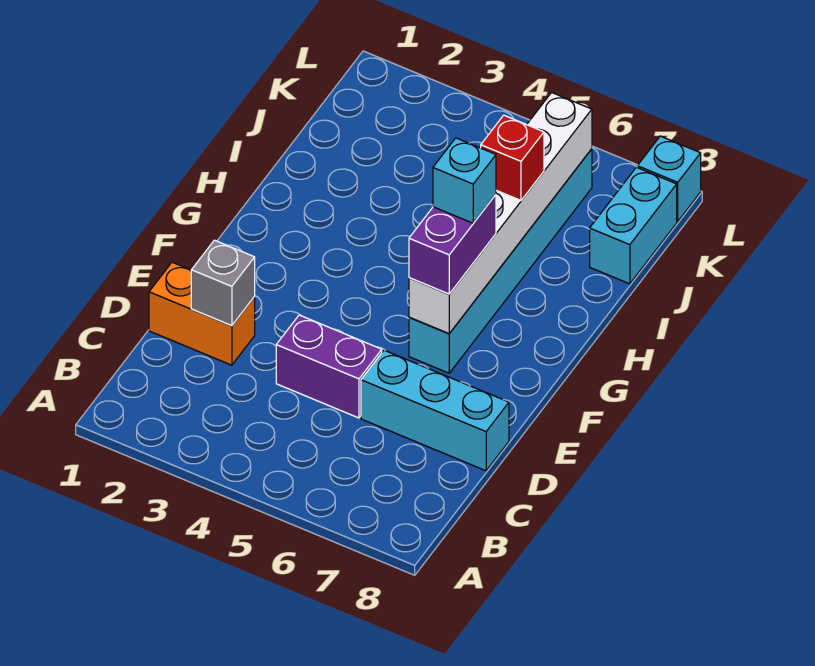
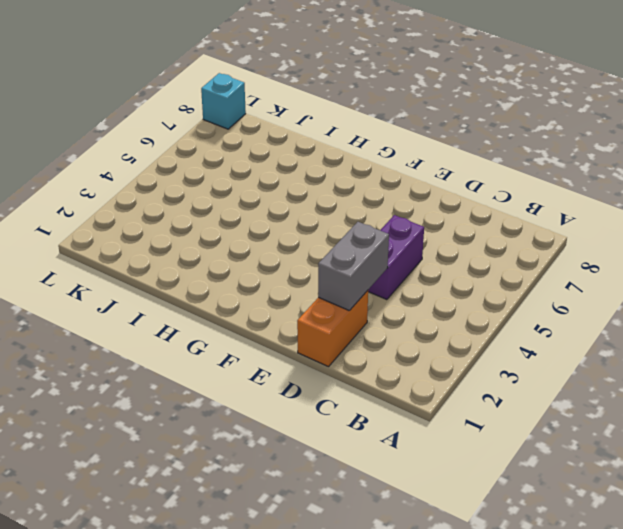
grey 1x2 brick [318,222,389,311] -> grey 1x1 brick [191,240,255,326]
none -> cyan 1x3 brick [361,350,509,471]
none -> cyan 1x6 brick [409,149,592,373]

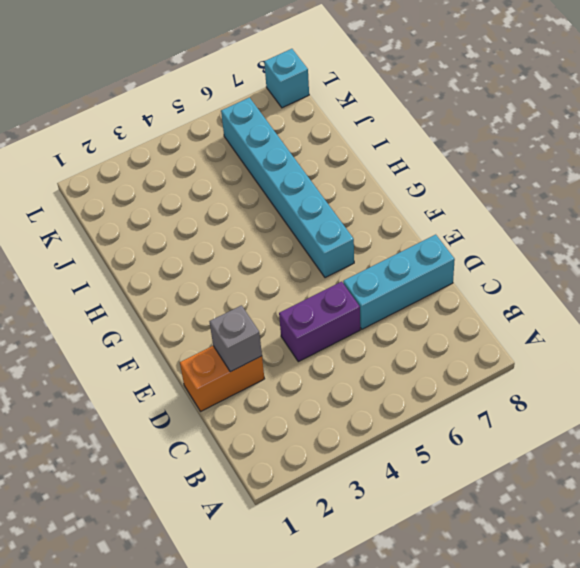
none -> cyan 1x2 brick [590,167,677,284]
none -> white 1x6 brick [409,93,592,333]

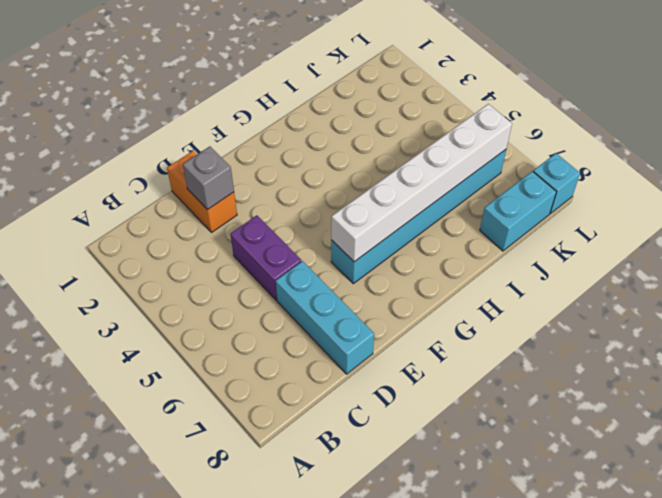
none -> purple 1x2 brick [409,195,496,294]
none -> red 1x1 brick [481,115,544,200]

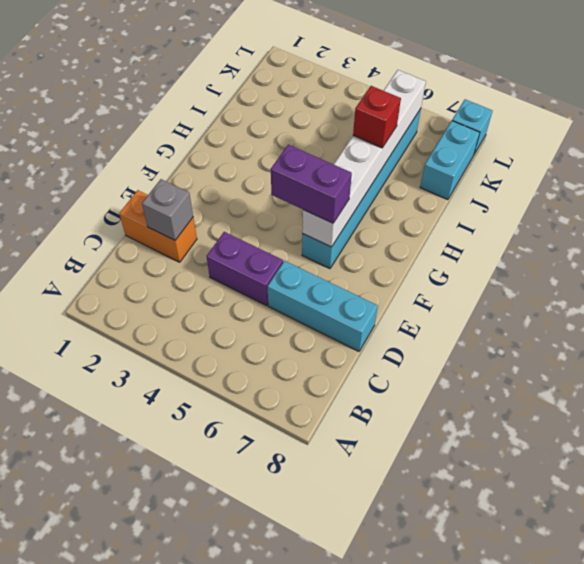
purple 1x2 brick [271,145,352,223] -> purple 1x2 brick turned to [409,195,496,294]
none -> cyan 1x1 brick [433,138,496,223]

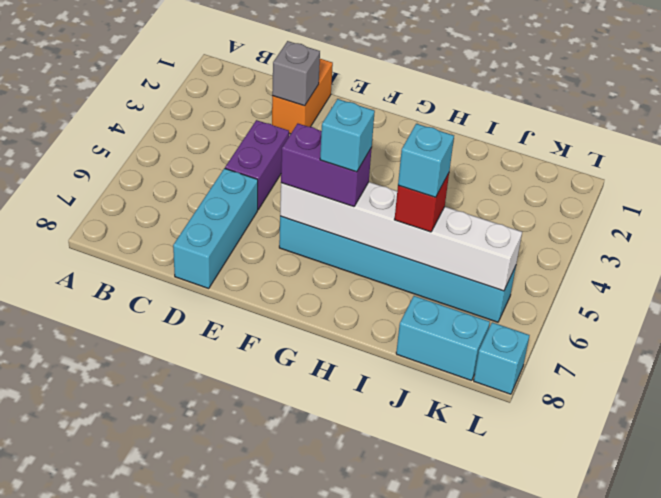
cyan 1x1 brick [398,124,454,197] -> none

